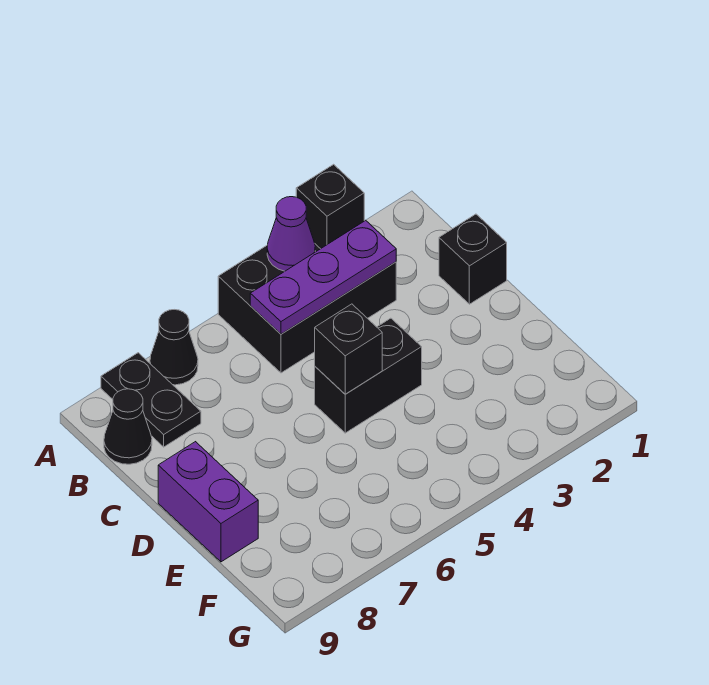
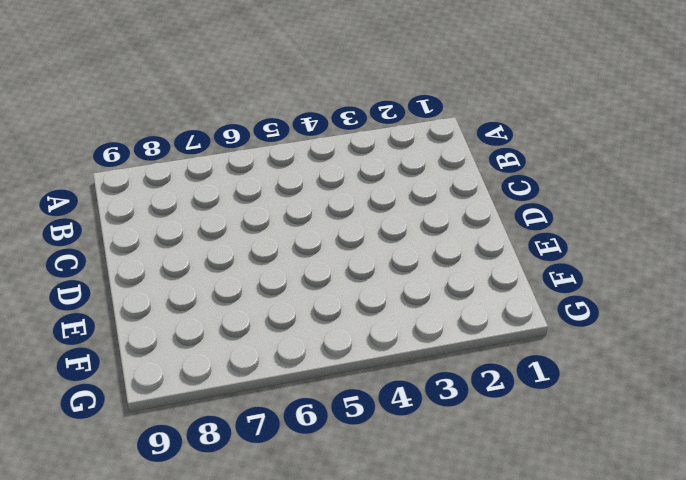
none -> black 2x3 brick [218,244,396,373]
none -> black 1x1 cone [150,310,198,385]

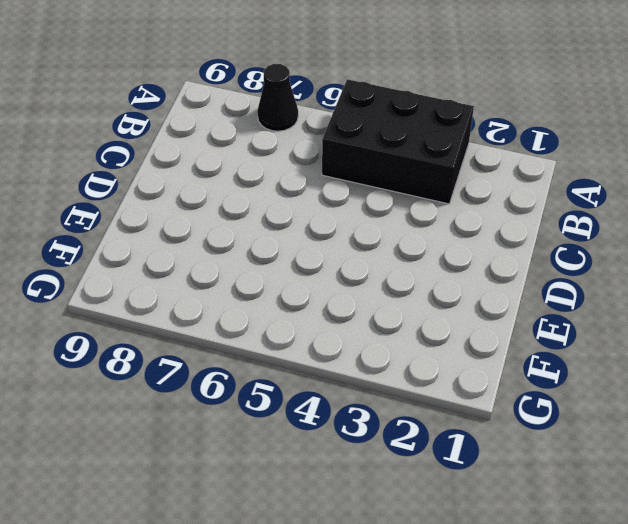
none -> black 1x2 plate [101,353,201,447]
none -> black 1x1 cone [104,389,152,464]

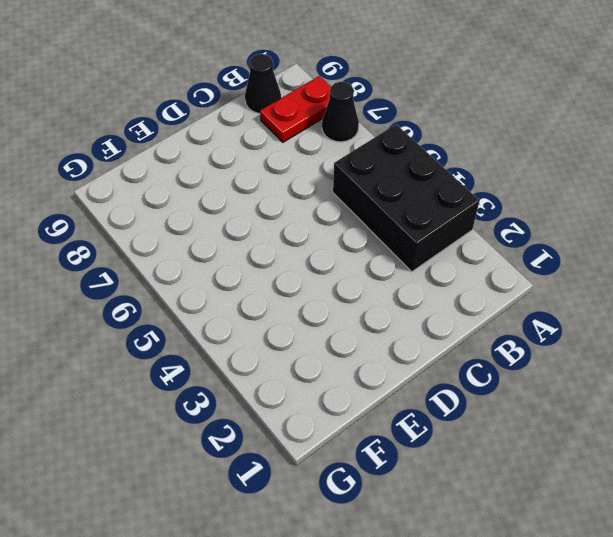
red 1x2 plate [260,76,331,142] -> black 1x2 plate [101,353,201,447]
none -> black 1x1 brick [439,214,507,304]
none -> black 1x2 brick [315,318,422,433]

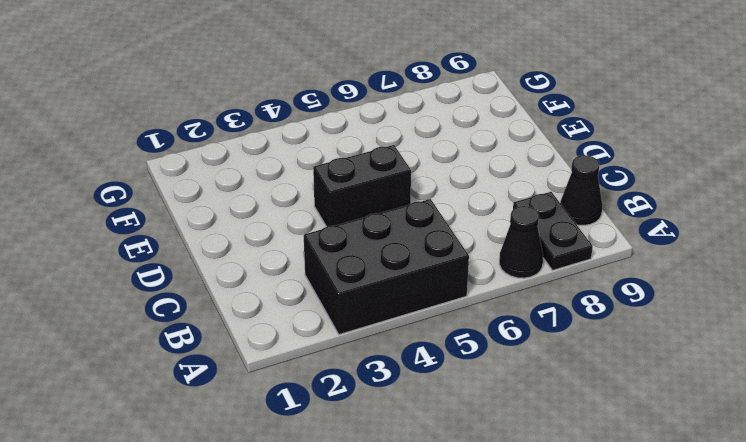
none -> black 1x1 brick [439,214,507,304]
none -> purple 1x2 brick [158,442,258,562]

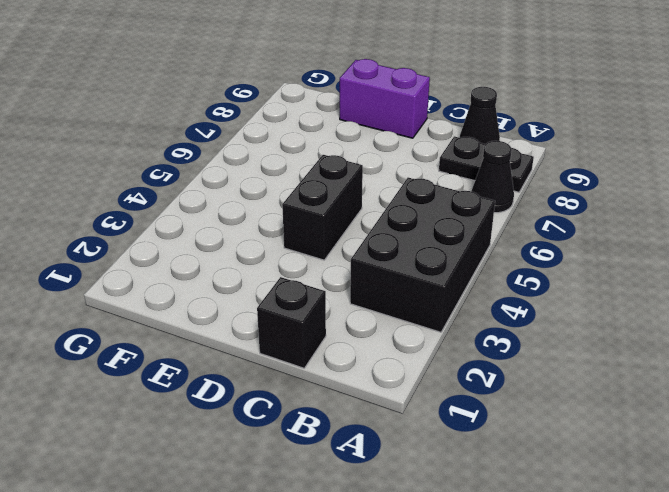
none -> black 1x1 brick [296,164,364,249]
none -> purple 1x1 cone [267,197,315,271]

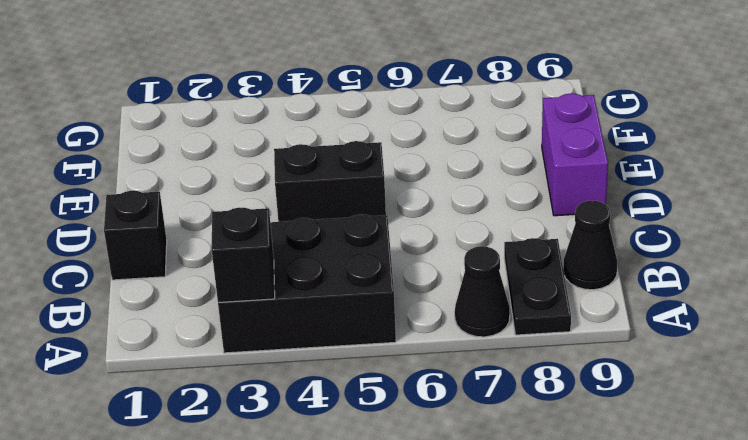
none -> purple 1x1 cone [267,197,315,271]
none -> purple 1x3 plate [250,220,396,334]

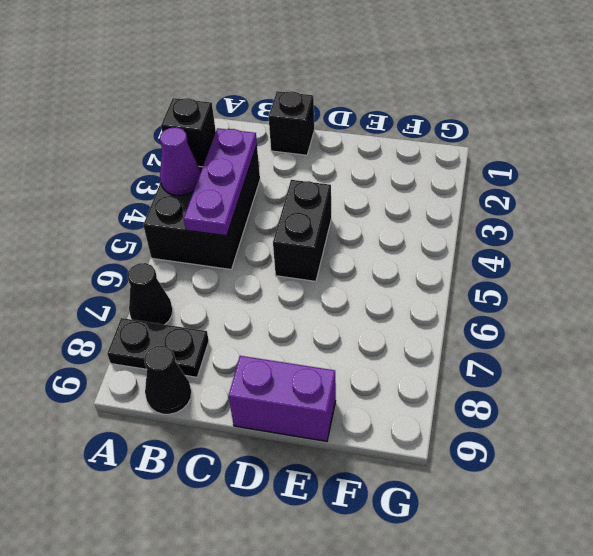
none -> black 1x1 brick [315,304,382,394]

